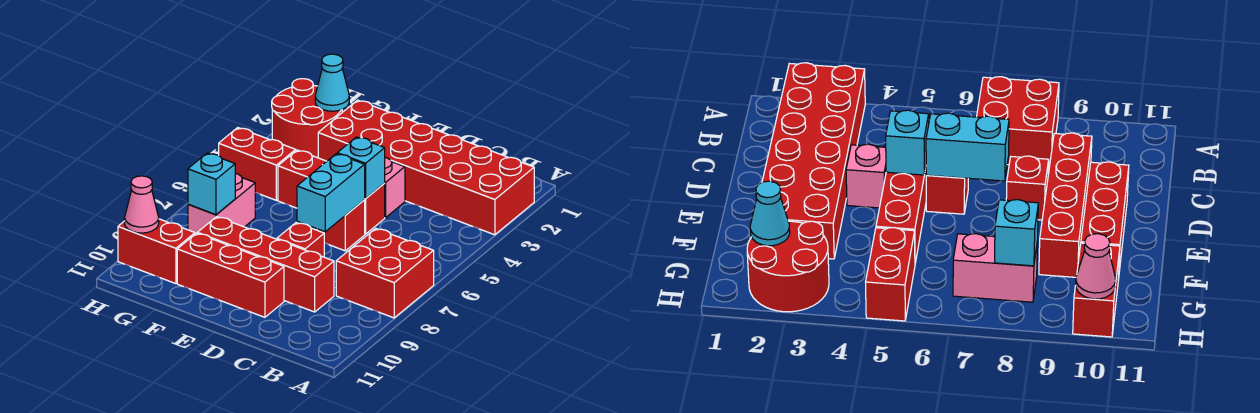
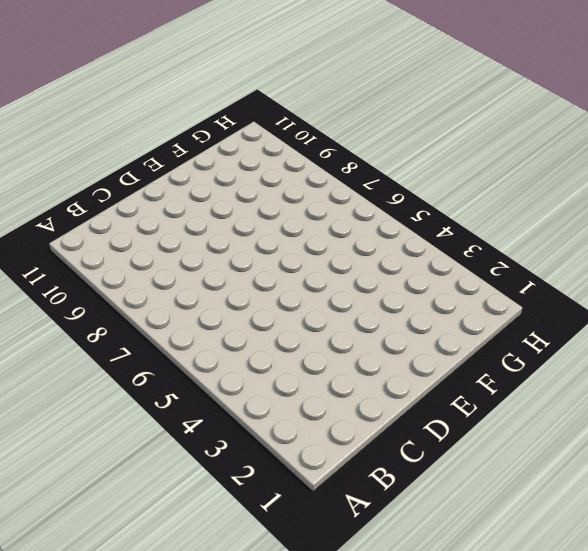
none -> red 2x6 brick [318,100,534,235]
none -> red 2x2 brick [336,228,434,318]
none -> red 1x4 brick [197,217,334,312]

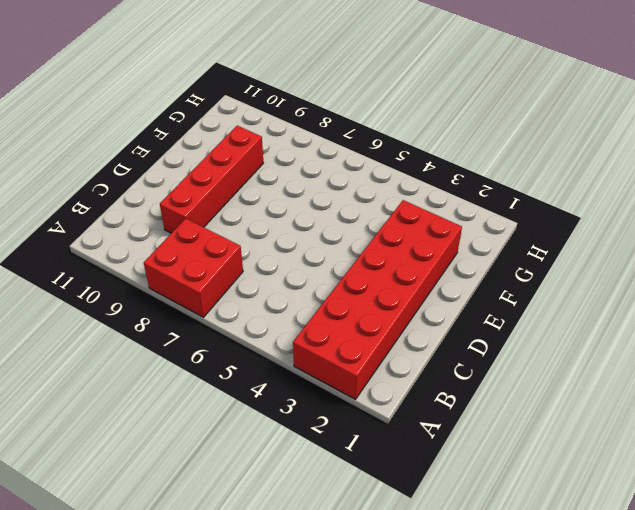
none -> pink 1x1 brick [385,158,405,218]
none -> red 1x3 brick [278,150,385,234]
none -> red 1x1 brick [317,200,365,251]

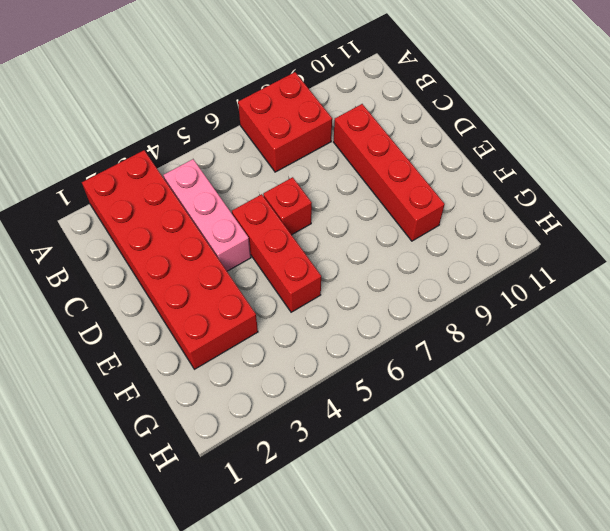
pink 1x3 brick [163,159,251,271] -> pink 1x1 brick [385,158,405,218]
none -> red 1x1 brick [277,223,324,257]
none -> red 1x3 brick [177,233,284,317]
none -> red 2x2 round brick [272,79,342,158]

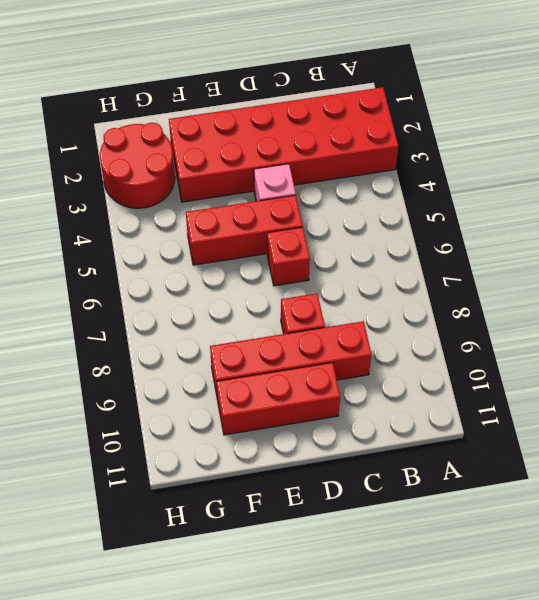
none -> red 2x2 brick [336,228,434,318]
none -> red 1x2 brick [219,128,296,200]
none -> pink 1x2 brick [188,174,255,234]

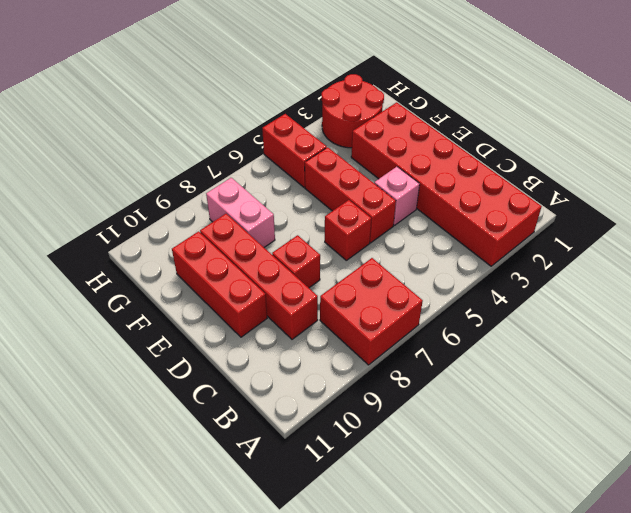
pink 1x2 brick [206,178,275,247] -> pink 1x2 brick turned to [188,174,255,234]
none -> red 1x2 brick [118,219,195,284]
none -> cyan 1x1 brick [337,137,385,199]
none -> cyan 1x2 brick [297,154,365,232]

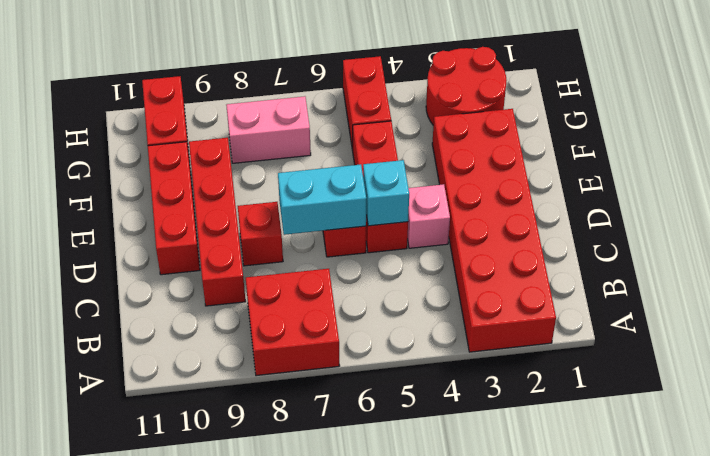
none -> cyan 1x1 cone [315,54,349,111]
none -> cyan 1x1 brick [188,153,235,215]
none -> pink 1x1 cone [125,176,159,233]

